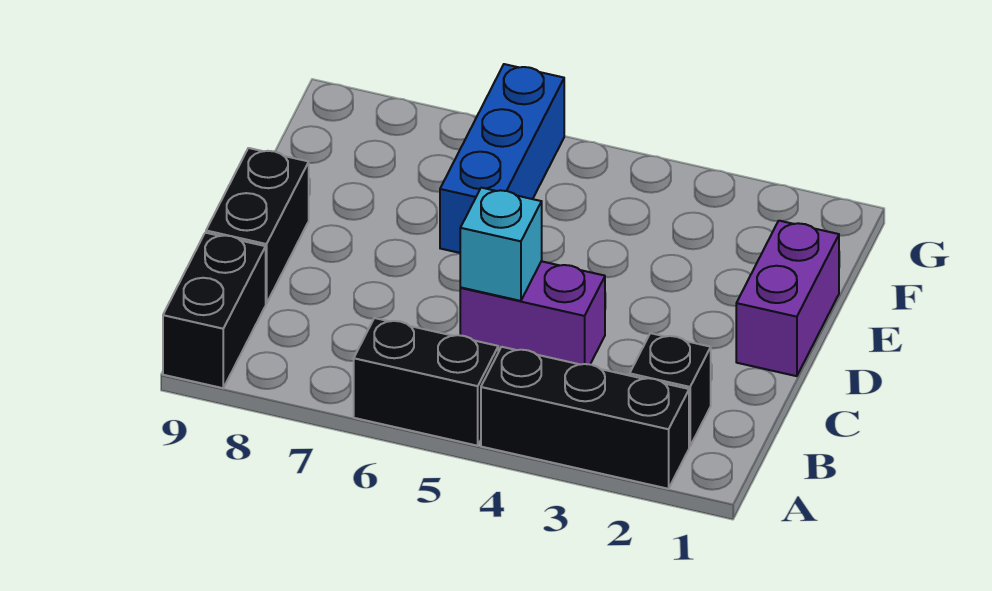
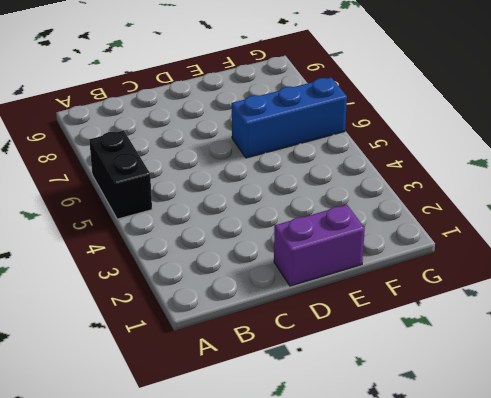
none -> black 1x3 brick [481,347,689,489]
none -> black 1x2 brick [163,233,266,388]

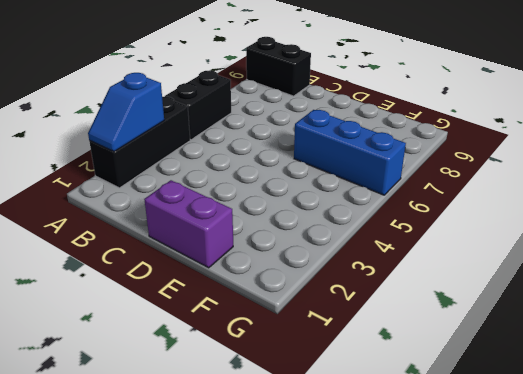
blue 1x2 slope [88,73,164,152] -> none
none -> black 1x1 brick [630,333,711,446]
none -> purple 1x2 brick [460,261,605,365]

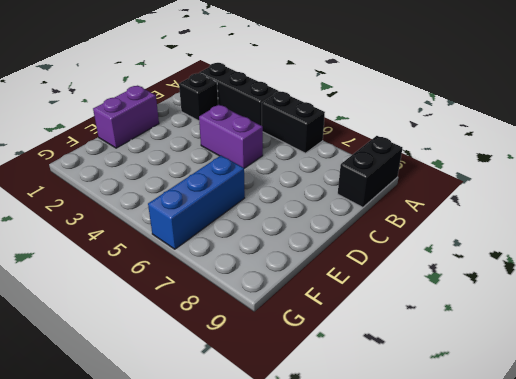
none -> black 1x2 brick [206,148,309,304]
none -> cyan 1x1 brick [460,188,542,301]

